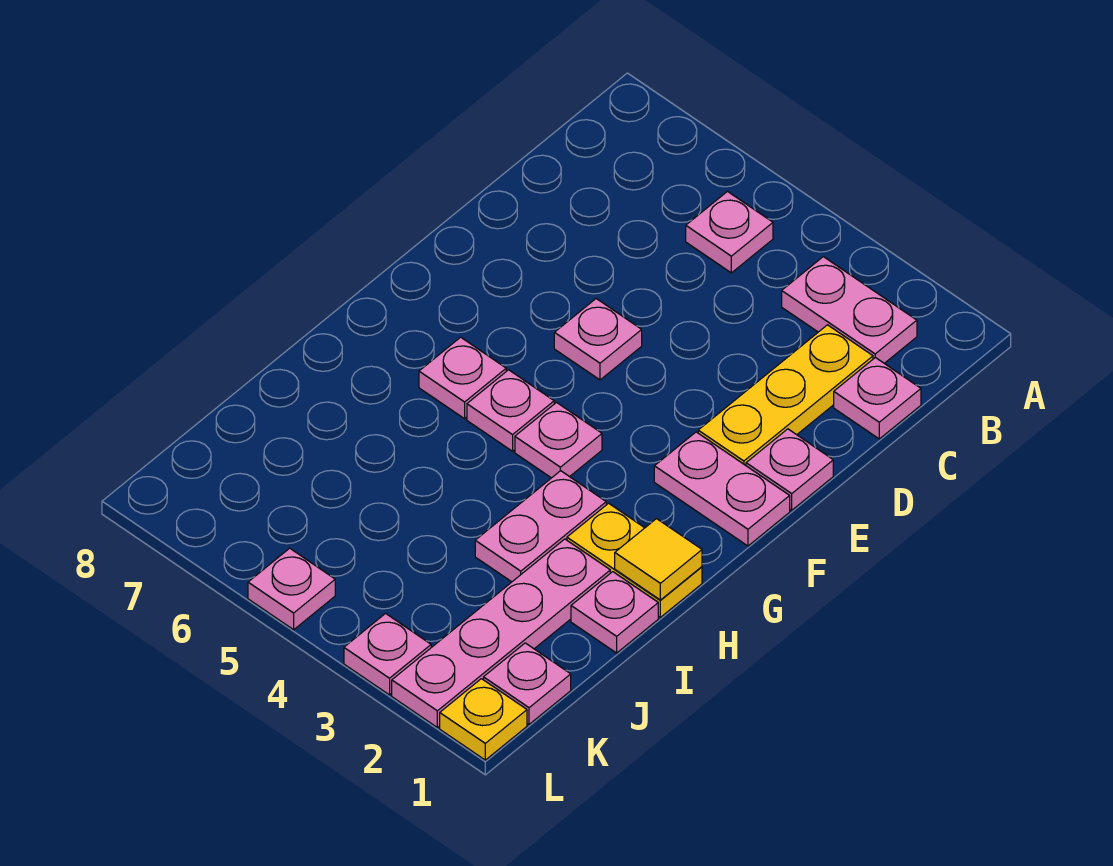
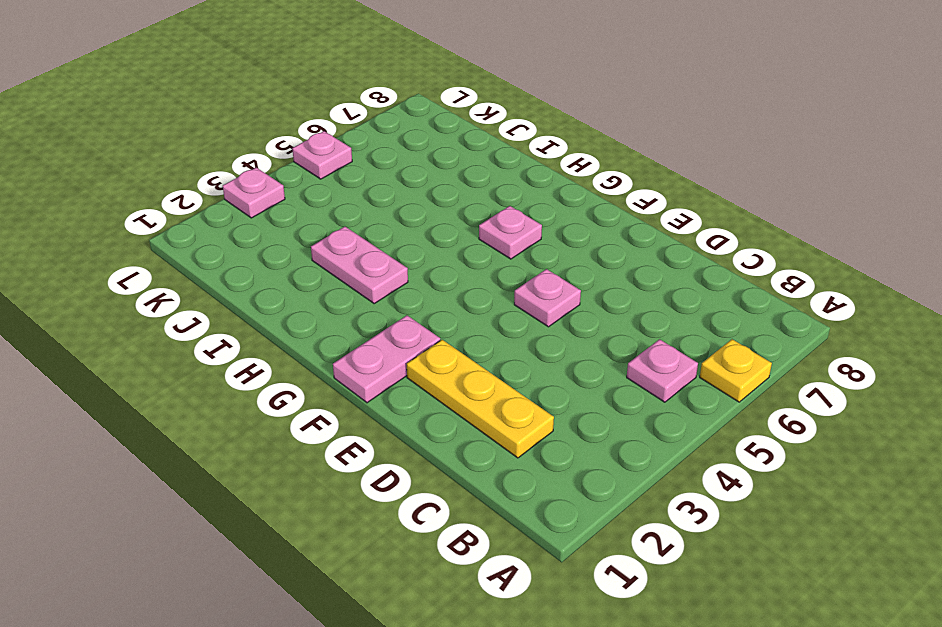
yellow 1x1 plate [700,339,772,402] -> yellow 1x1 plate moved to [440,679,527,760]
none -> pink 1x2 plate [782,257,917,363]
none -> pink 1x1 plate [834,357,921,439]
none -> pink 1x1 plate [746,429,833,510]

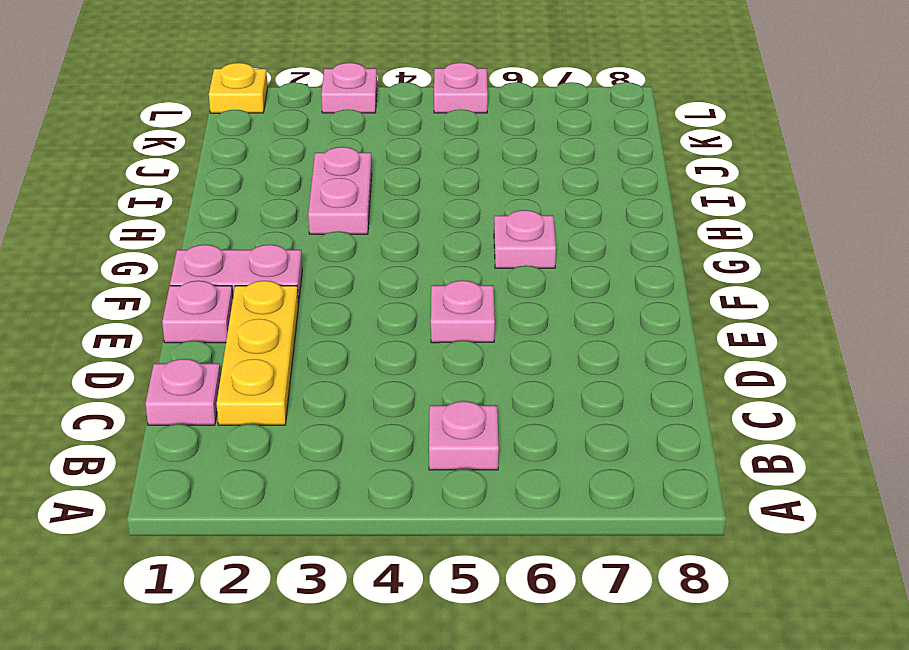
none -> pink 1x2 plate [782,257,917,363]
none -> pink 1x1 plate [515,403,602,478]
none -> pink 1x1 plate [467,370,554,451]

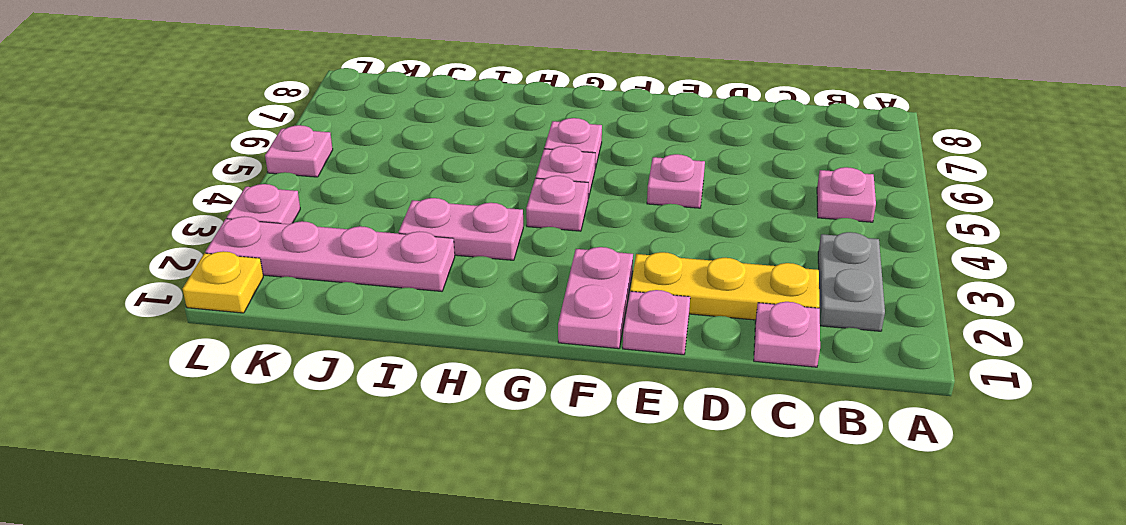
grey 1x2 plate [818,232,885,331] -> pink 1x2 plate [782,257,917,363]
none -> yellow 1x2 plate [567,503,702,617]
none -> pink 1x1 plate [571,572,658,653]
none -> pink 1x1 plate [484,643,571,724]

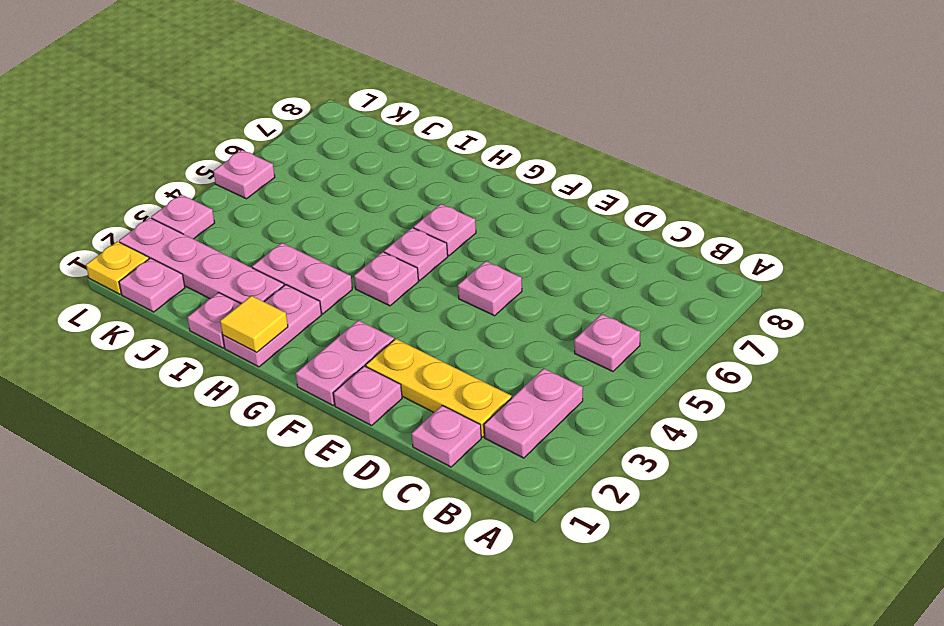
pink 1x2 plate [223,285,321,367] -> yellow 1x2 plate [567,503,702,617]

